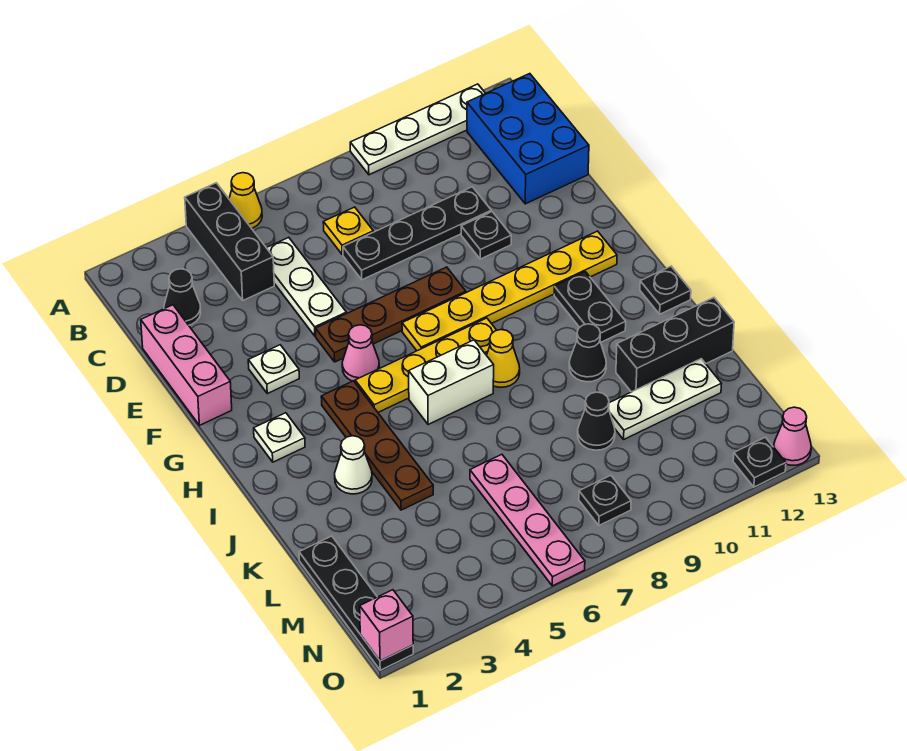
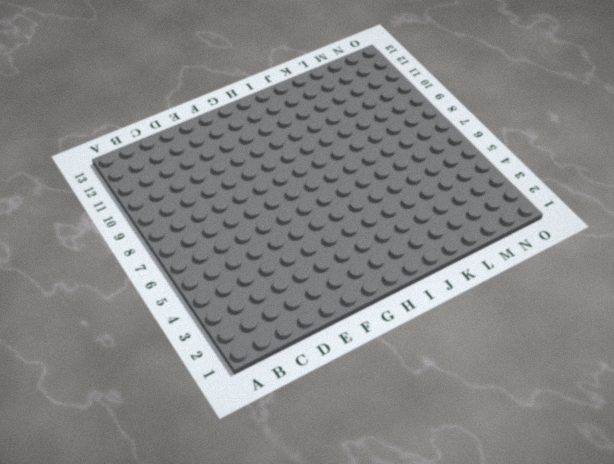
none -> black 1x3 brick [185,183,274,300]
none -> yellow 1x1 cone [229,173,262,228]
none -> white 1x4 plate [350,84,485,175]
none -> blue 2x3 brick [467,74,589,204]

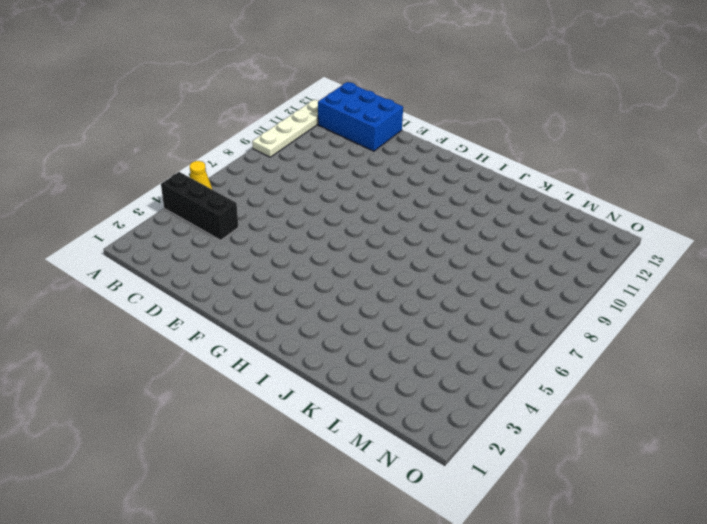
none -> black 1x1 cone [164,269,201,325]
none -> white 1x3 plate [267,237,346,336]
none -> yellow 1x1 plate [323,207,373,255]
none -> pink 1x3 brick [141,305,232,425]

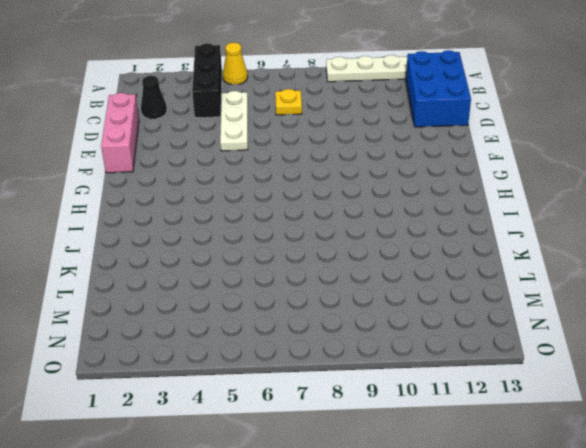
none -> black 1x4 plate [343,187,491,280]
none -> black 1x1 plate [461,212,511,259]
none -> white 1x1 plate [248,345,299,394]
none -> brown 1x4 plate [316,267,466,362]

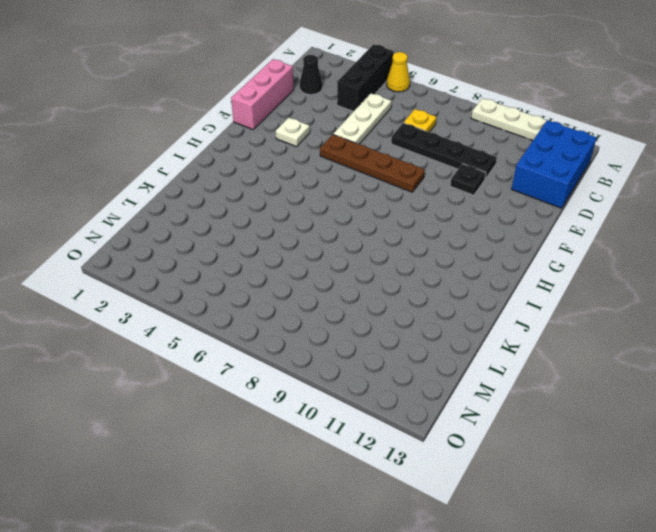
none -> pink 1x1 cone [342,325,379,382]
none -> yellow 1x6 plate [402,231,617,351]
none -> white 1x1 plate [254,413,305,462]
none -> brown 1x4 plate [321,381,433,510]

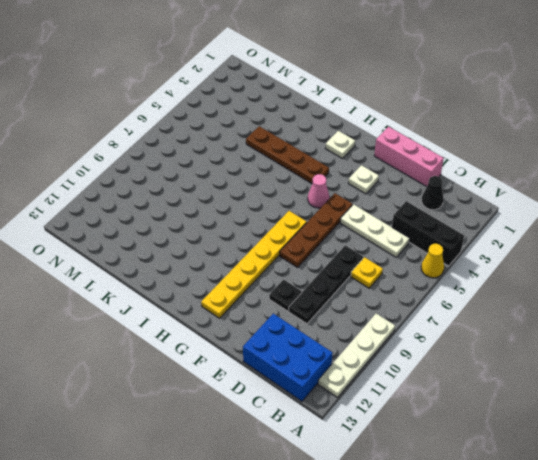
none -> yellow 1x4 plate [355,318,497,412]
none -> black 1x2 plate [554,272,626,342]
none -> white 1x2 brick [409,340,494,425]
none -> yellow 1x1 cone [487,330,520,387]

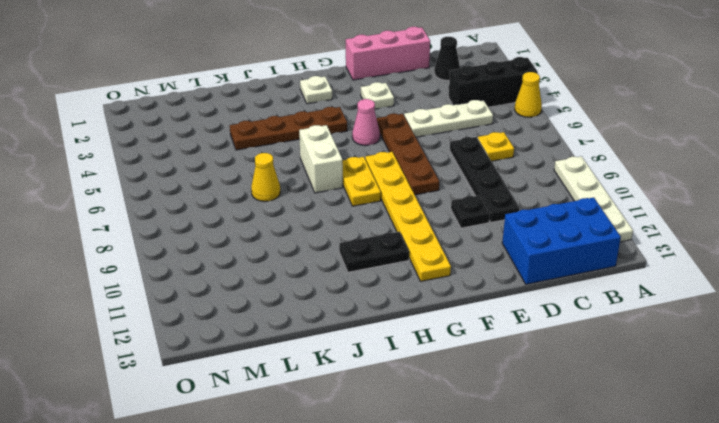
yellow 1x2 plate [342,157,381,206] -> yellow 1x4 plate [355,318,497,412]
yellow 1x1 cone [251,153,281,201] -> yellow 1x1 cone moved to [487,330,520,387]
none -> black 1x1 plate [640,266,691,314]
none -> white 1x1 cone [335,436,372,494]
none -> black 1x1 cone [569,324,606,382]
none -> black 1x3 brick [616,298,734,392]

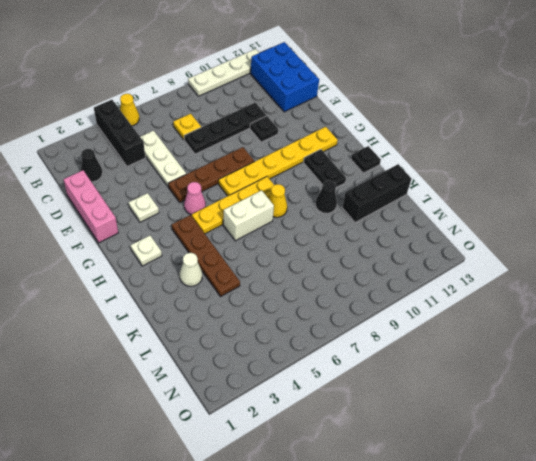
none -> black 1x4 plate [299,536,413,670]
none -> pink 1x4 plate [470,454,585,586]
none -> black 1x1 cone [578,392,615,450]
none -> white 1x3 plate [609,359,722,439]

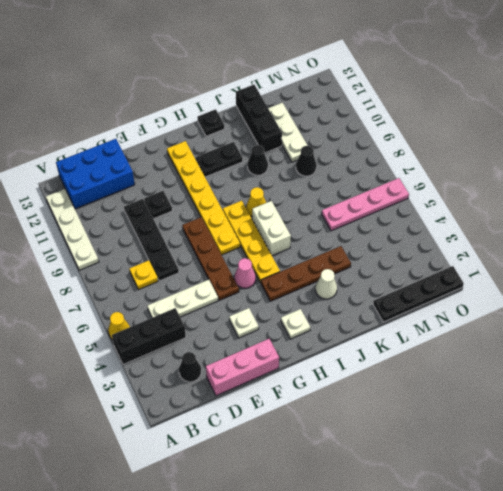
none -> black 1x1 plate [579,475,631,525]
none -> black 1x1 plate [733,437,786,487]
none -> pink 1x1 cone [774,407,811,465]
none -> pink 1x1 brick [360,590,413,661]

